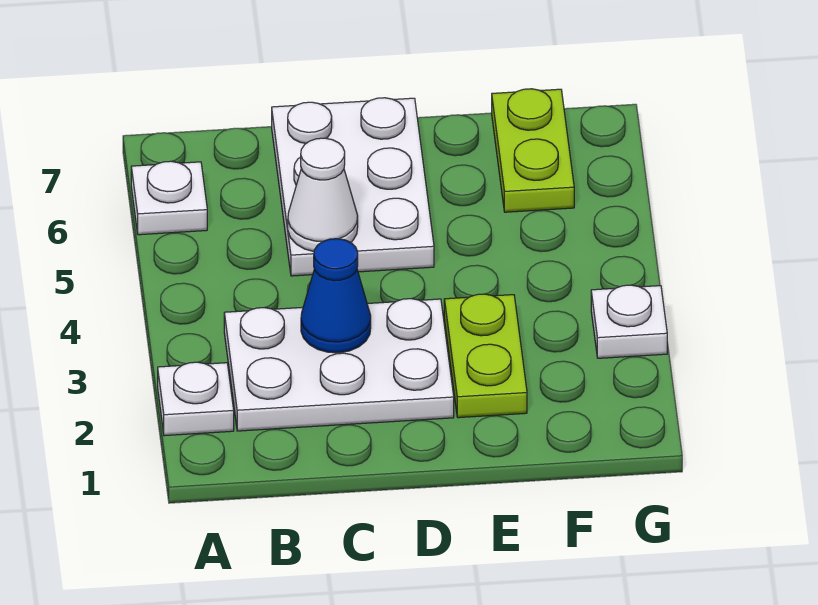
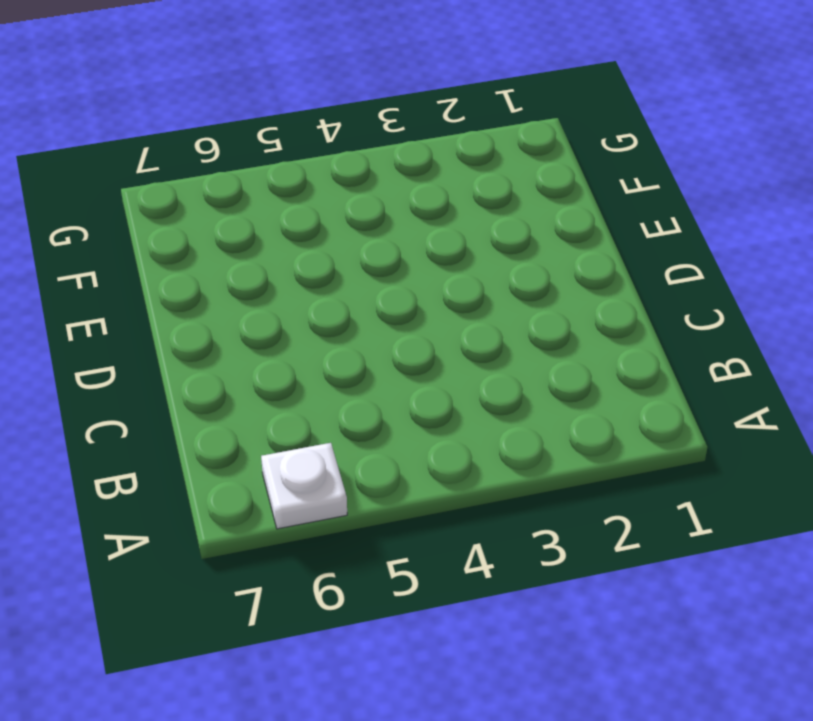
none -> white 1x1 plate [158,362,234,436]
none -> white 2x3 plate [224,299,454,431]

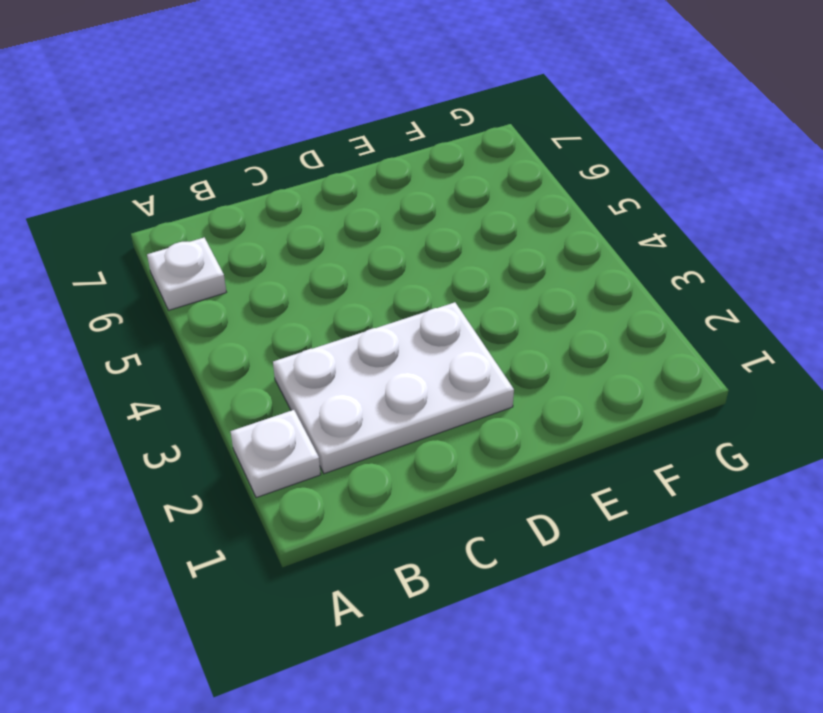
none -> white 2x3 plate [272,98,434,276]
none -> lime 1x2 plate [444,294,527,418]

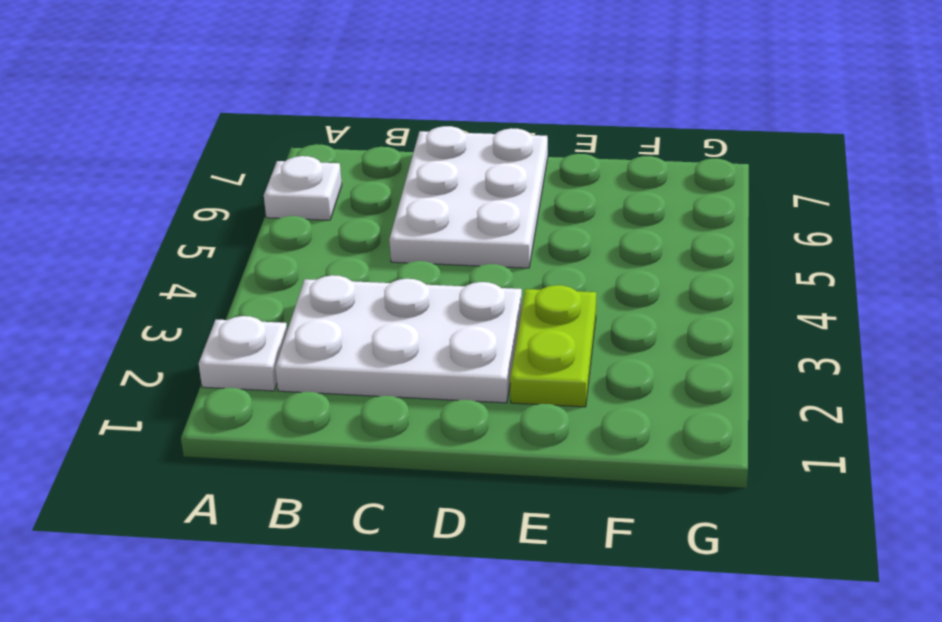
none -> lime 1x2 plate [492,89,574,212]
none -> white 1x1 plate [591,285,667,358]

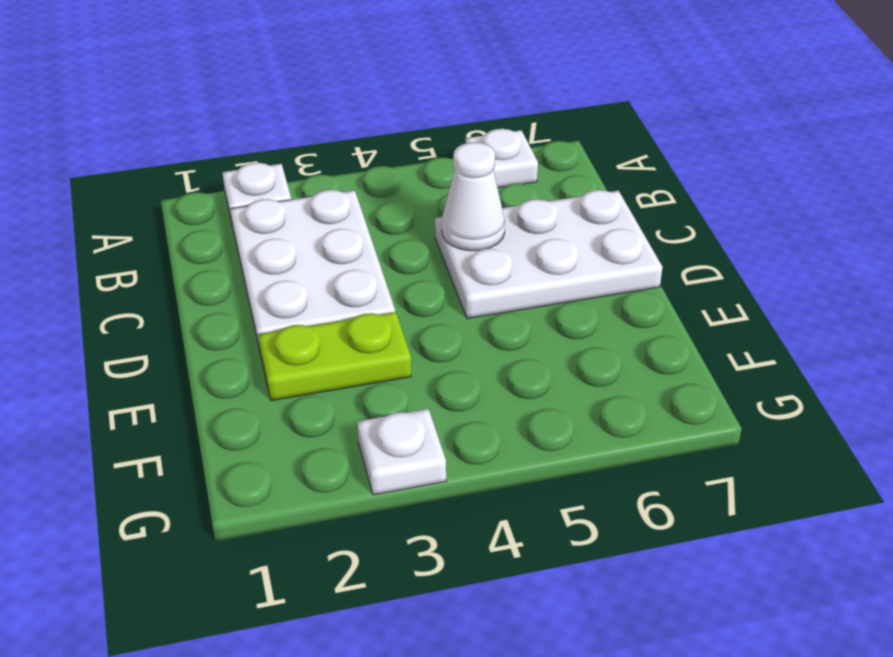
none -> lime 1x2 plate [492,89,574,212]
none -> blue 1x1 cone [301,239,371,353]

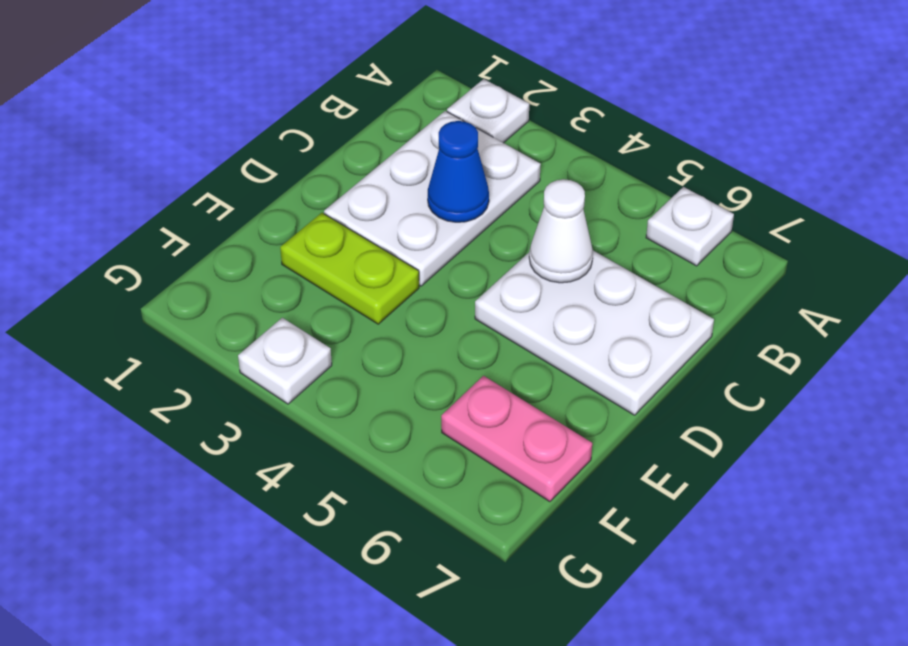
pink 1x2 plate [441,376,592,502] -> lime 1x2 plate [492,89,574,212]

